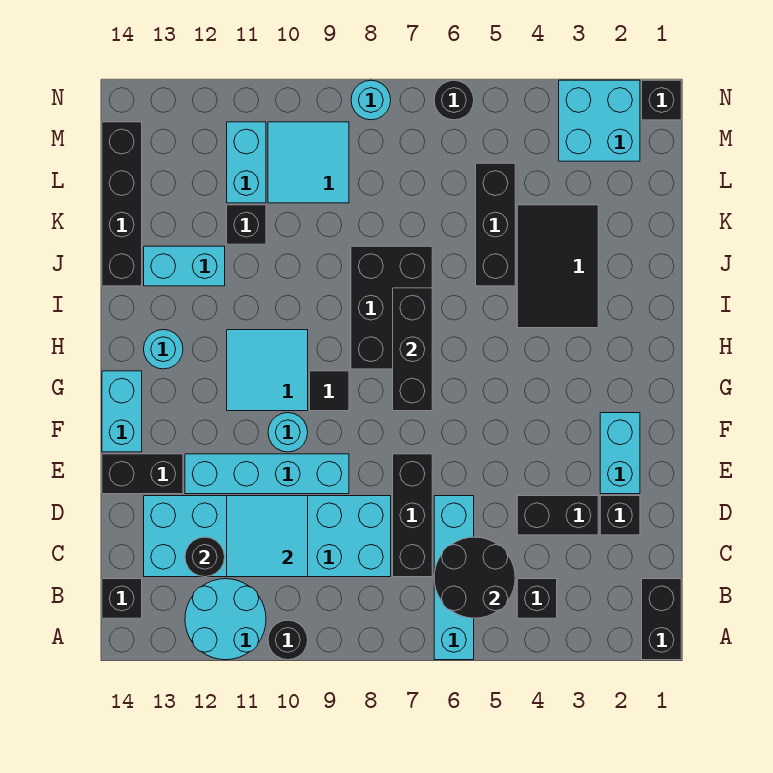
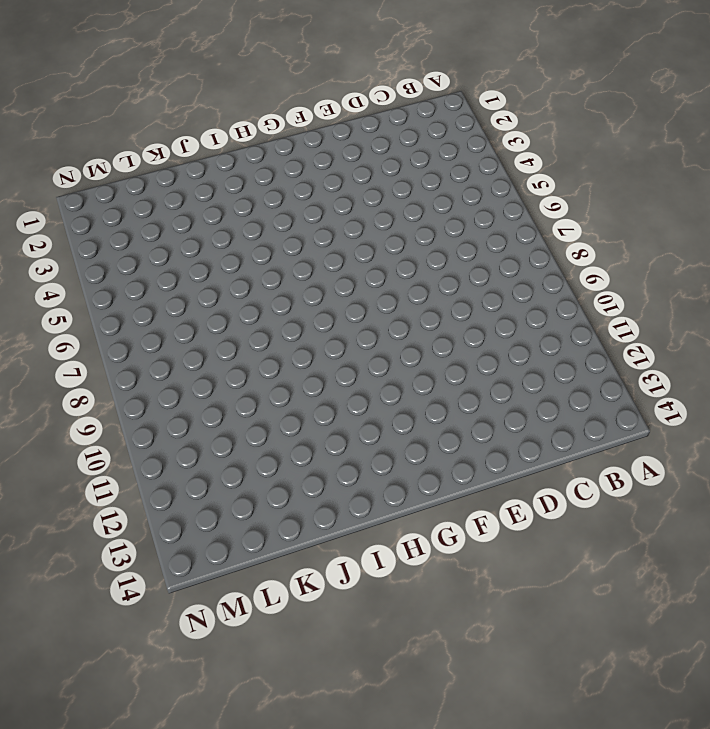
none -> black 1x2 brick [642,579,681,660]
none -> cyan 1x4 brick [434,496,474,660]
none -> black 1x1 round brick [268,620,308,660]
none -> cyan 2x2 round brick [185,579,266,660]

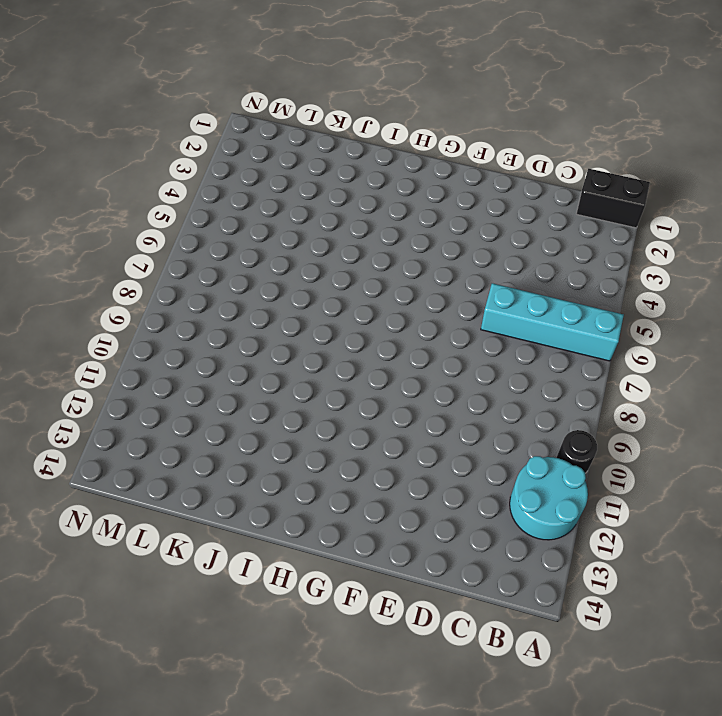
none -> black 1x1 brick [517,579,557,618]
none -> black 1x1 brick [102,579,142,618]
none -> black 1x3 brick [393,454,432,577]
none -> cyan 2x6 brick [144,496,391,577]

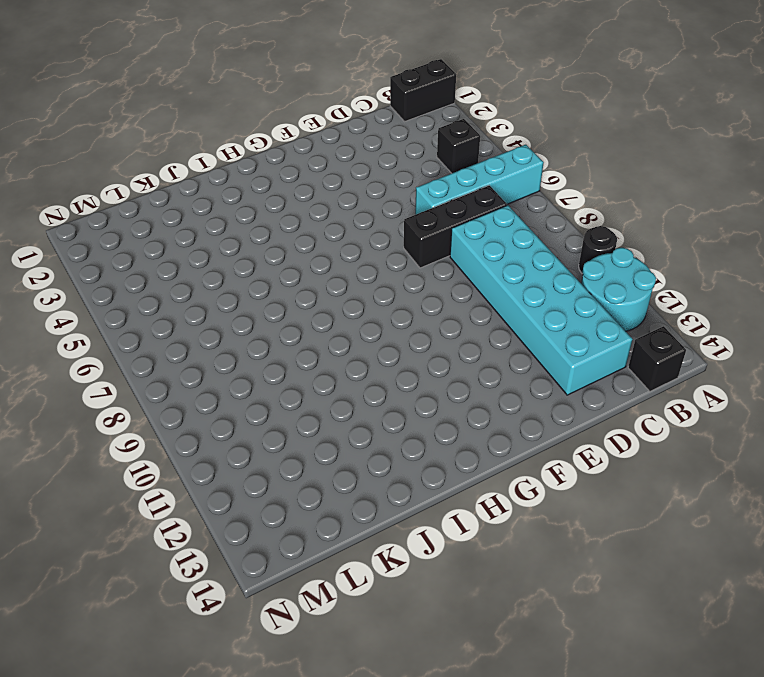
none -> black 1x1 brick [600,496,640,535]
none -> black 1x2 brick [517,496,598,535]
none -> cyan 1x2 brick [600,413,640,494]
none -> cyan 1x4 brick [185,454,349,494]

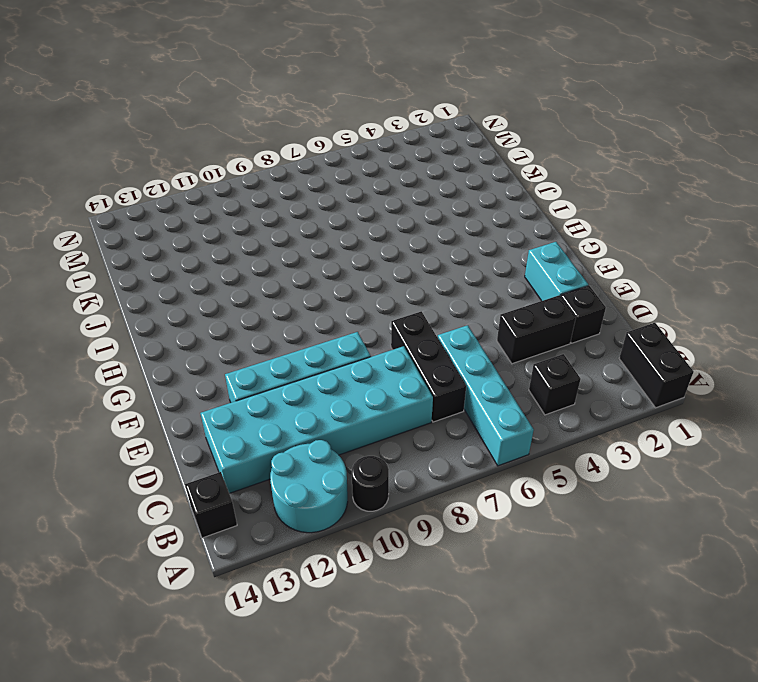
none -> black 1x2 brick [102,454,183,494]
none -> cyan 1x1 round brick [268,413,308,452]
none -> cyan 1x2 brick [102,371,142,452]
none -> black 1x1 tile [310,371,349,411]

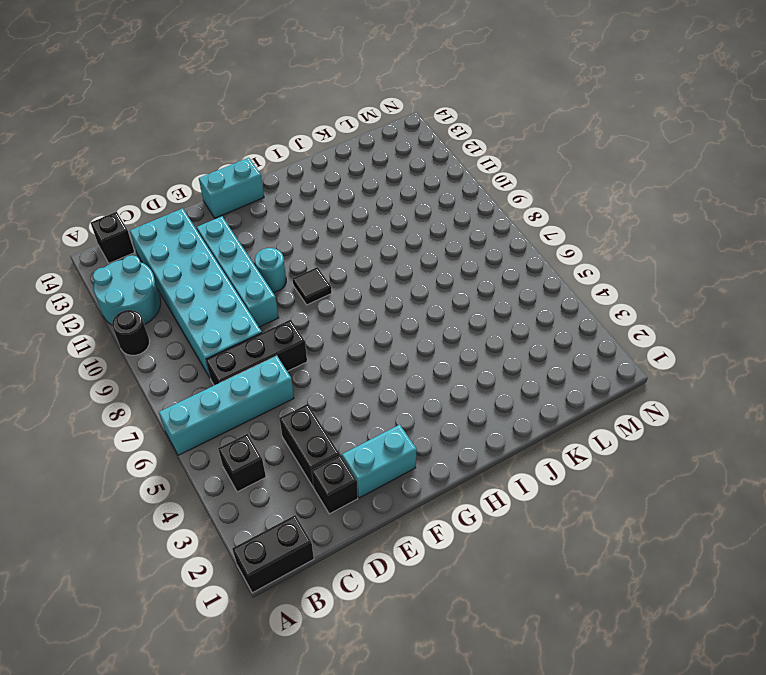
none -> black 1x2 brick [102,454,183,494]
none -> cyan 2x2 tile [227,330,308,411]
none -> black 2x3 brick [351,246,432,369]
none -> cyan 1x1 round brick [144,330,183,369]

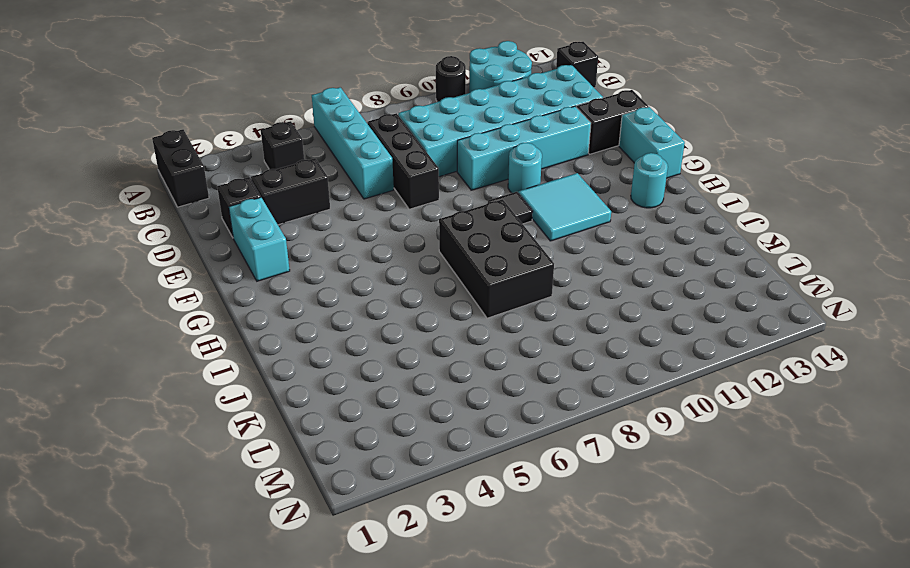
none -> black 2x3 tile [517,205,598,328]
none -> black 1x3 brick [476,163,515,286]
none -> cyan 1x2 brick [144,246,225,286]
none -> black 1x4 brick [102,122,142,286]

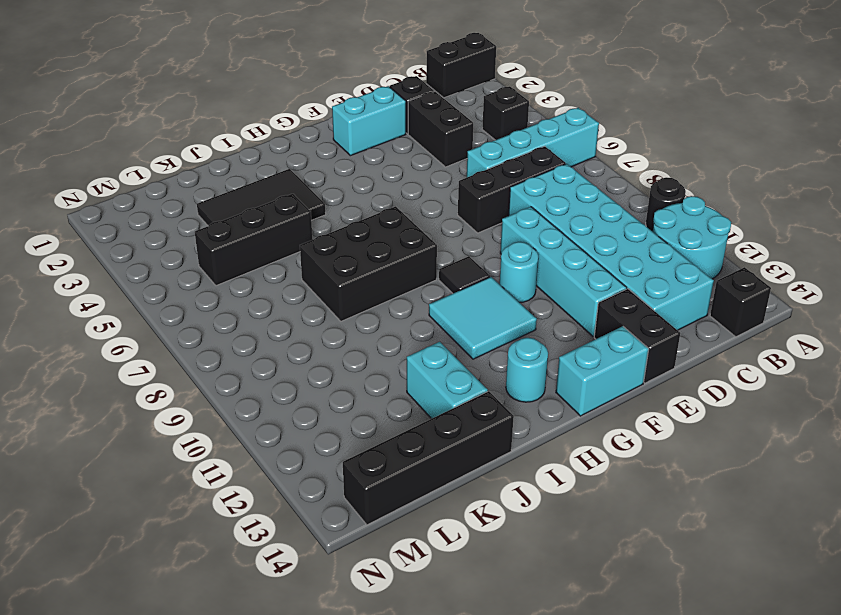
none -> black 1x1 brick [227,205,266,244]
none -> cyan 2x2 tile [268,122,349,203]
none -> cyan 1x2 brick [227,122,266,203]
none -> cyan 2x2 brick [559,80,640,161]

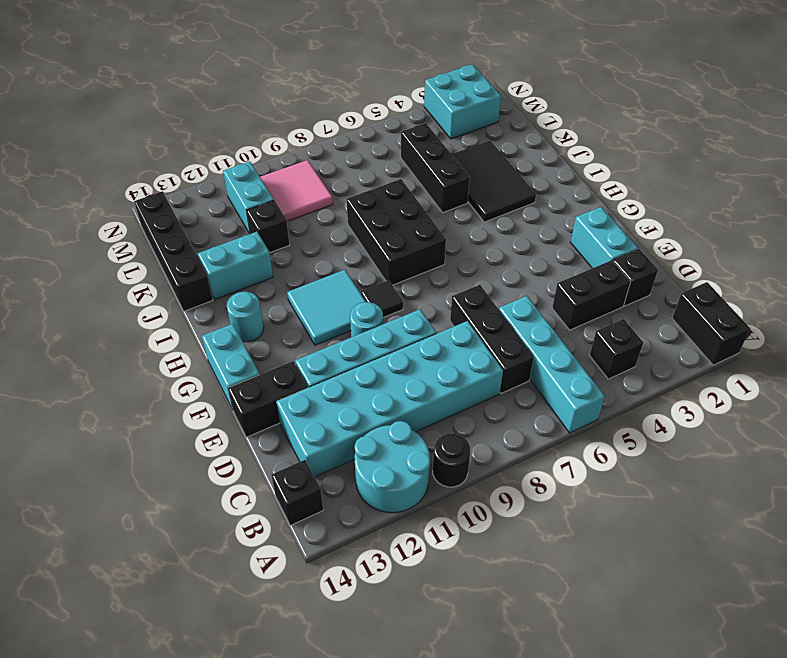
pink 2x2 tile [260,160,333,221] -> cyan 2x2 tile [268,122,349,203]
none -> black 1x1 brick [642,80,681,120]
none -> black 1x1 round brick [434,80,474,120]
none -> cyan 1x1 round brick [351,80,391,120]
none -> black 2x2 round brick [434,537,515,618]

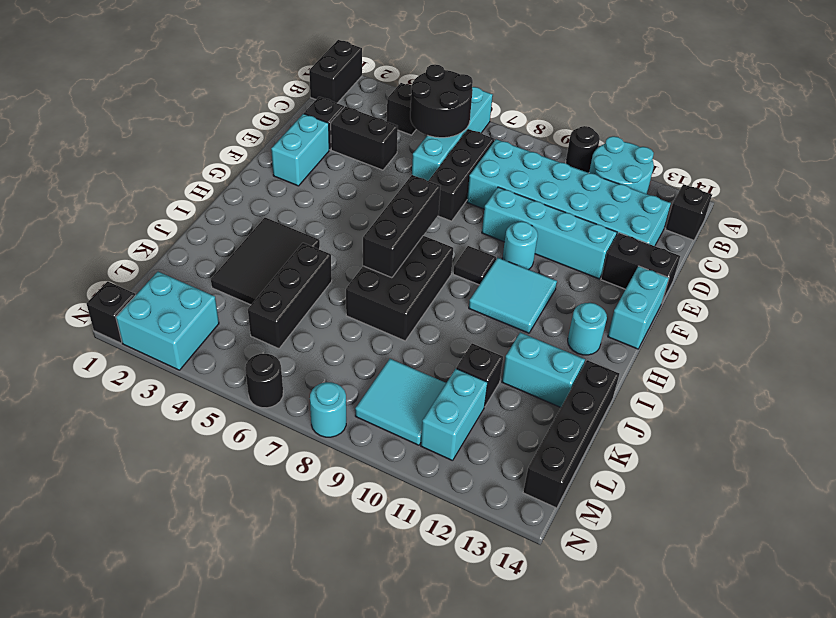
none -> cyan 2x2 tile [227,496,308,577]
none -> black 1x1 round brick [185,537,225,577]

